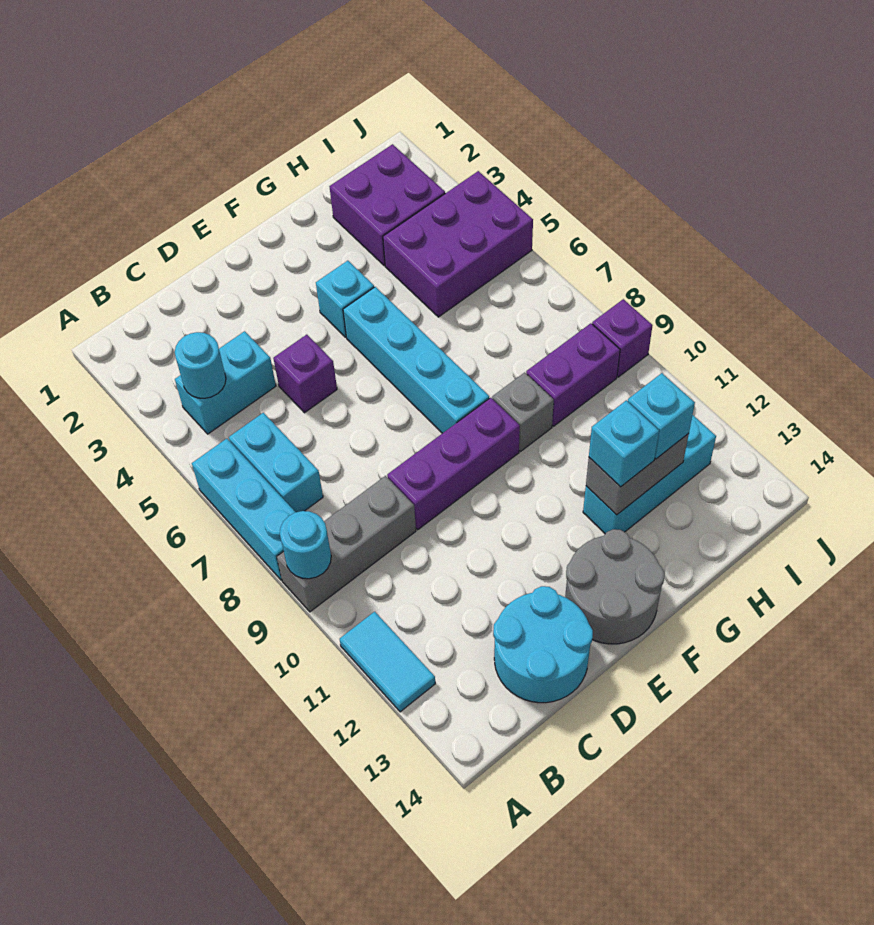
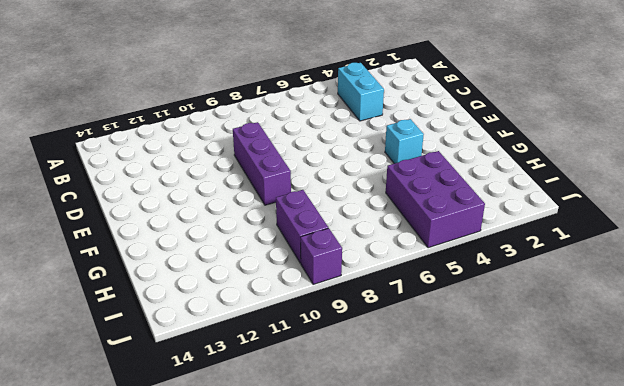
none -> cyan 1x3 brick [192,439,295,580]
none -> grey 1x3 brick [277,476,416,612]
none -> cyan 1x2 tile [340,612,435,712]

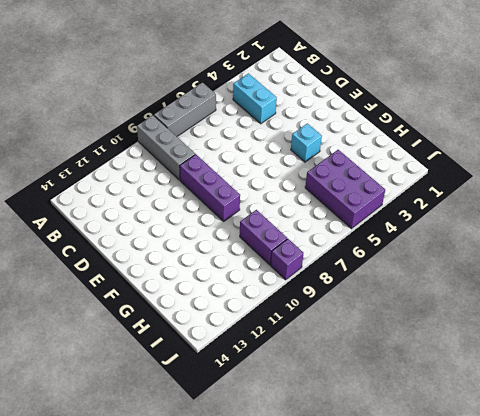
grey 1x3 brick [154,83,216,136] -> cyan 1x3 brick [192,439,295,580]
none -> cyan 1x2 tile [340,612,435,712]
none -> cyan 1x2 brick [229,413,323,512]
none -> cyan 2x2 round brick [493,586,593,703]

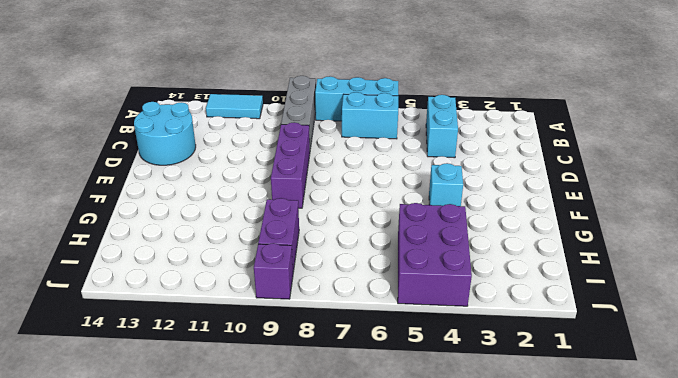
none -> purple 1x1 brick [273,335,337,413]
none -> grey 2x2 round brick [565,529,664,644]
none -> cyan 1x4 brick [343,287,489,433]

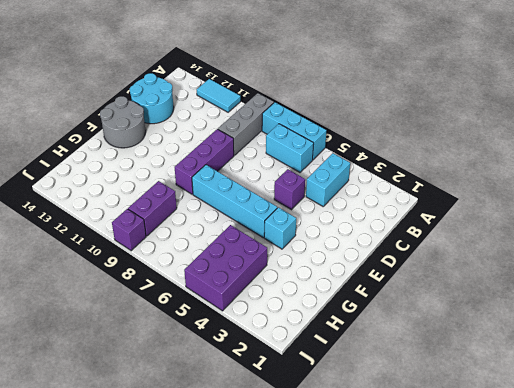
none -> grey 1x1 brick [492,372,554,452]
none -> cyan 1x3 brick [583,415,716,533]
none -> purple 2x2 brick [329,144,445,266]

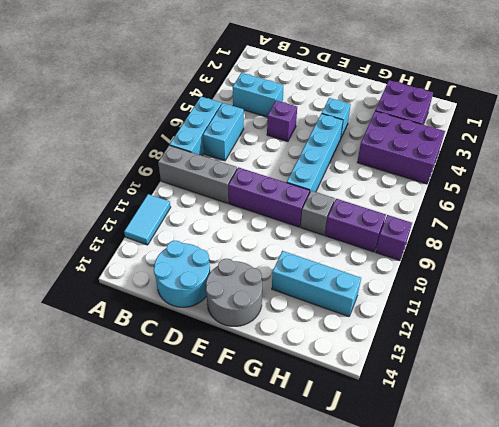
none -> cyan 1x1 round brick [280,511,331,579]
none -> cyan 1x1 round brick [175,332,226,398]
none -> grey 1x2 brick [586,434,689,515]

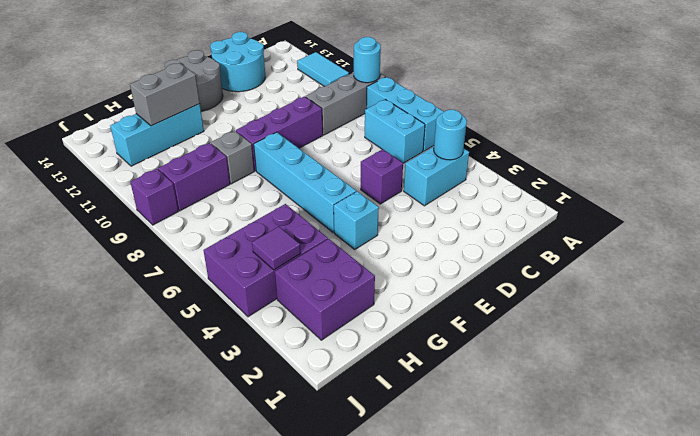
purple 1x1 tile [252,227,301,270] -> none
none -> cyan 1x1 brick [589,400,659,487]
none -> cyan 1x1 brick [628,373,695,459]

